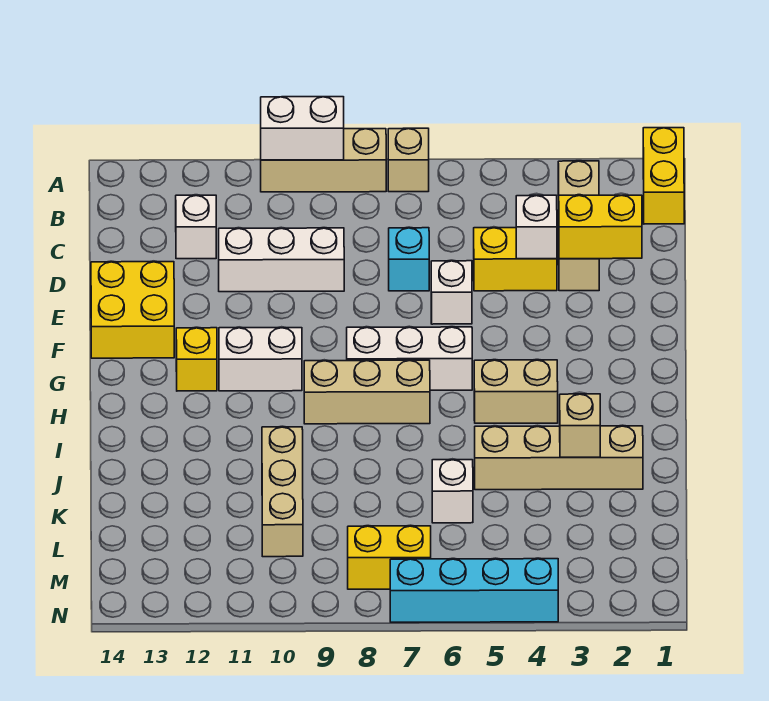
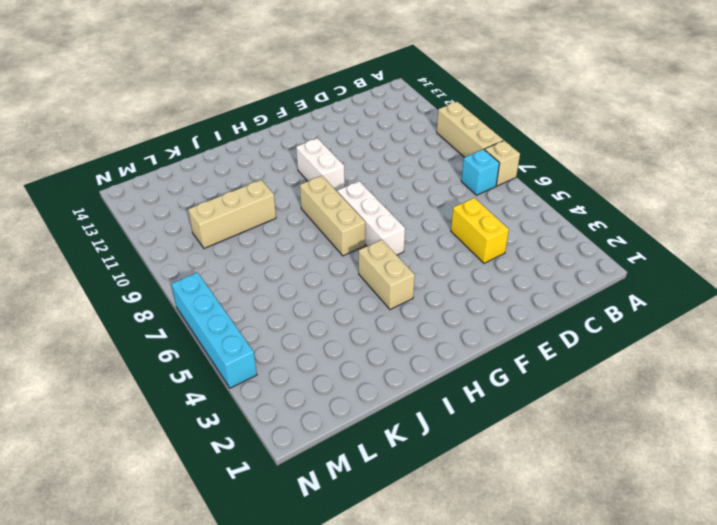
cyan 1x1 brick [461,149,499,195] -> cyan 1x1 brick moved to [389,228,429,291]
none -> yellow 1x2 brick [643,128,684,224]
none -> tan 1x3 brick [558,161,599,291]
none -> white 1x1 brick [176,195,216,259]

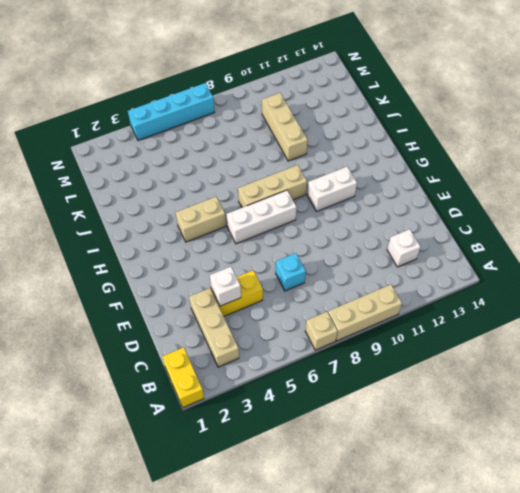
none -> white 1x3 brick [219,228,344,292]
none -> white 1x1 brick [431,261,472,324]
none -> yellow 2x2 brick [91,262,174,358]

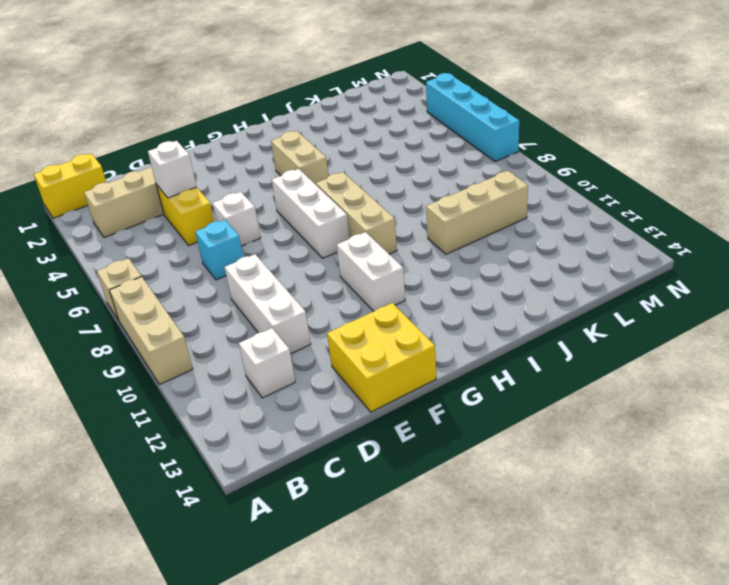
none -> yellow 1x1 brick [176,328,217,391]
none -> tan 1x4 brick [475,426,643,490]
none -> white 1x1 brick [432,460,473,523]

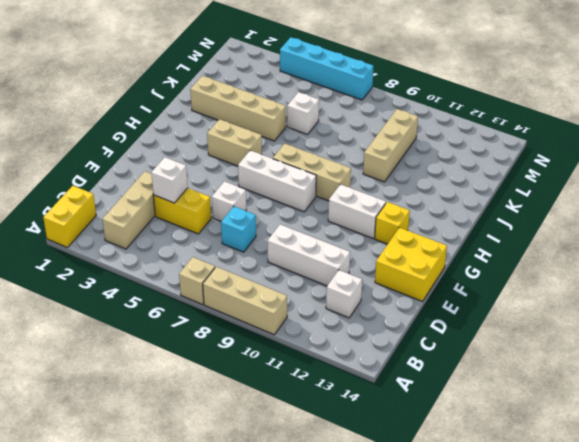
none -> yellow 1x2 brick [348,526,431,589]
none -> white 1x2 brick [261,97,344,160]
none -> yellow 1x2 brick [559,195,642,259]

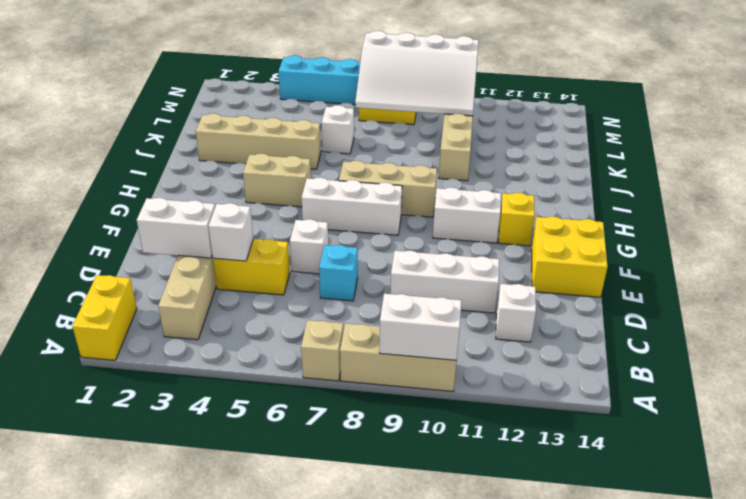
white 1x2 brick [137,198,215,258] -> yellow 1x2 brick [559,195,642,259]
white 3x4 slope [355,31,479,116] -> none
none -> tan 1x1 brick [560,394,600,457]

